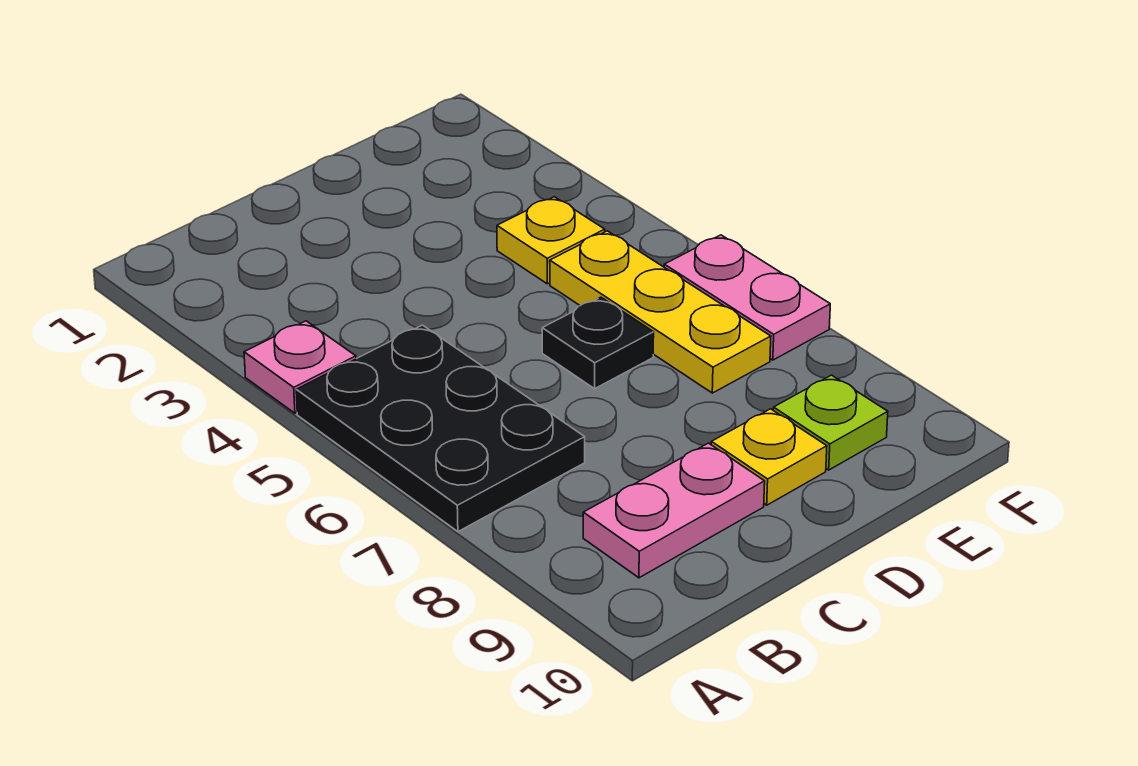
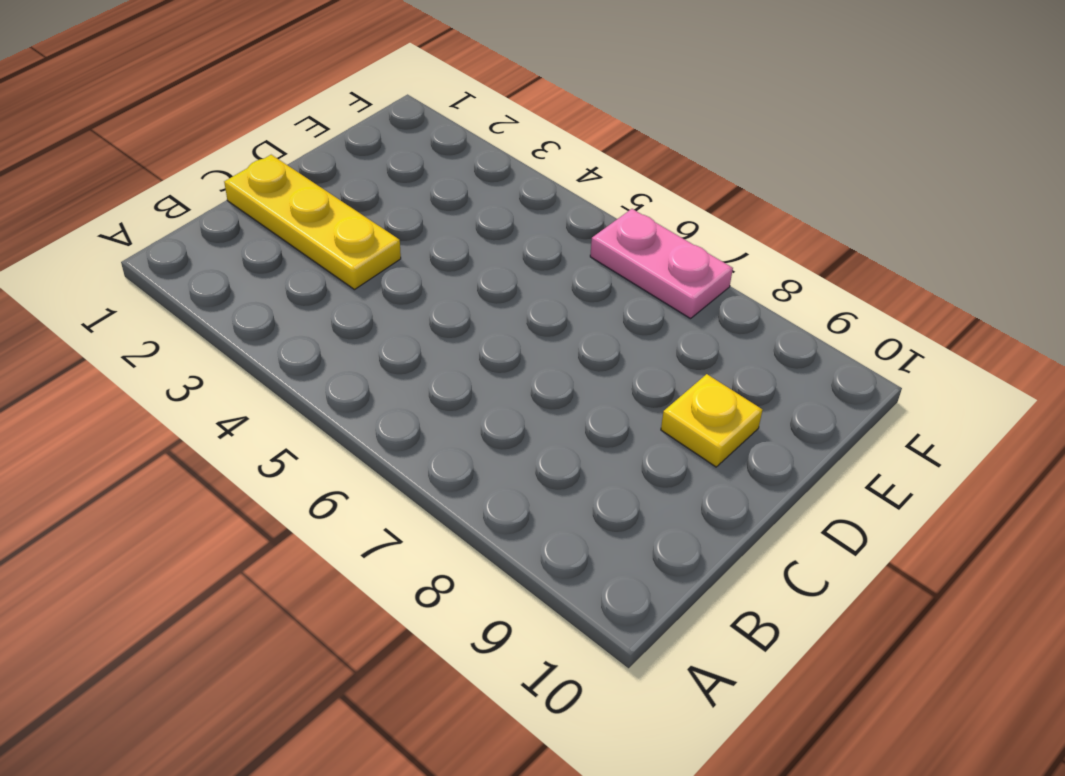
yellow 1x3 plate [224,155,401,290] -> yellow 1x3 plate moved to [550,231,771,393]
none -> pink 1x1 plate [244,321,356,413]
none -> black 2x3 plate [296,325,585,532]

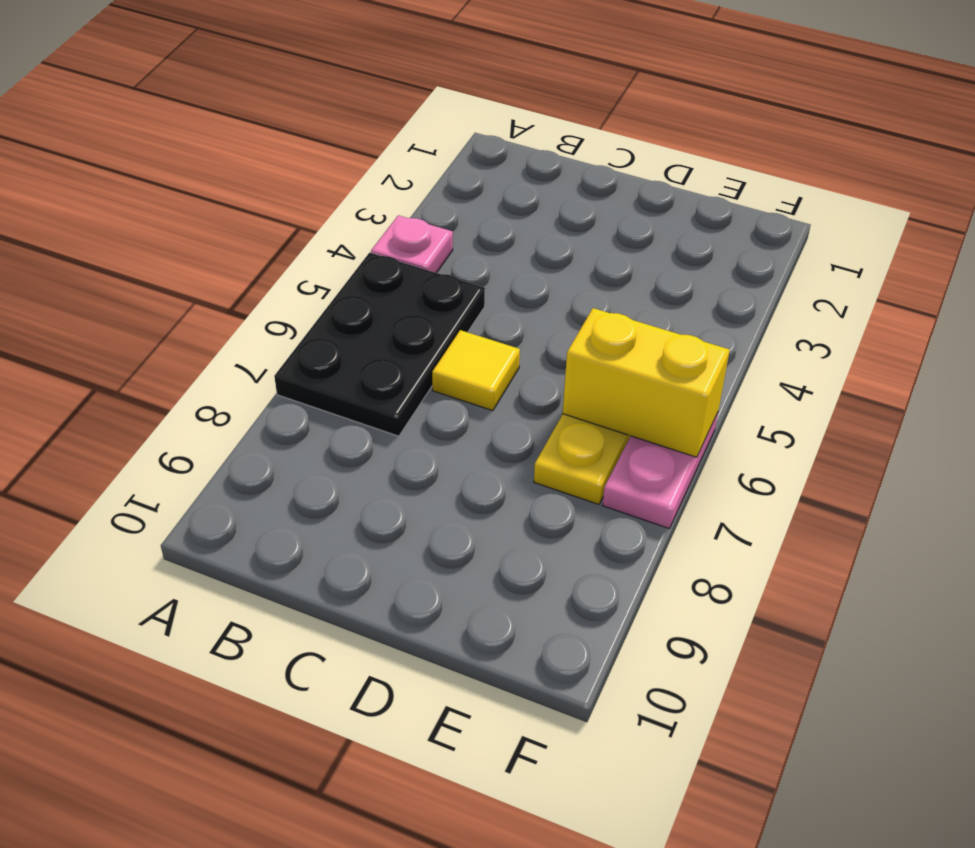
yellow 1x1 tile [432,330,520,411] -> none
yellow 1x2 brick [563,308,730,457] -> none
none -> pink 1x2 plate [583,443,765,578]
none -> black 1x1 plate [542,297,654,389]

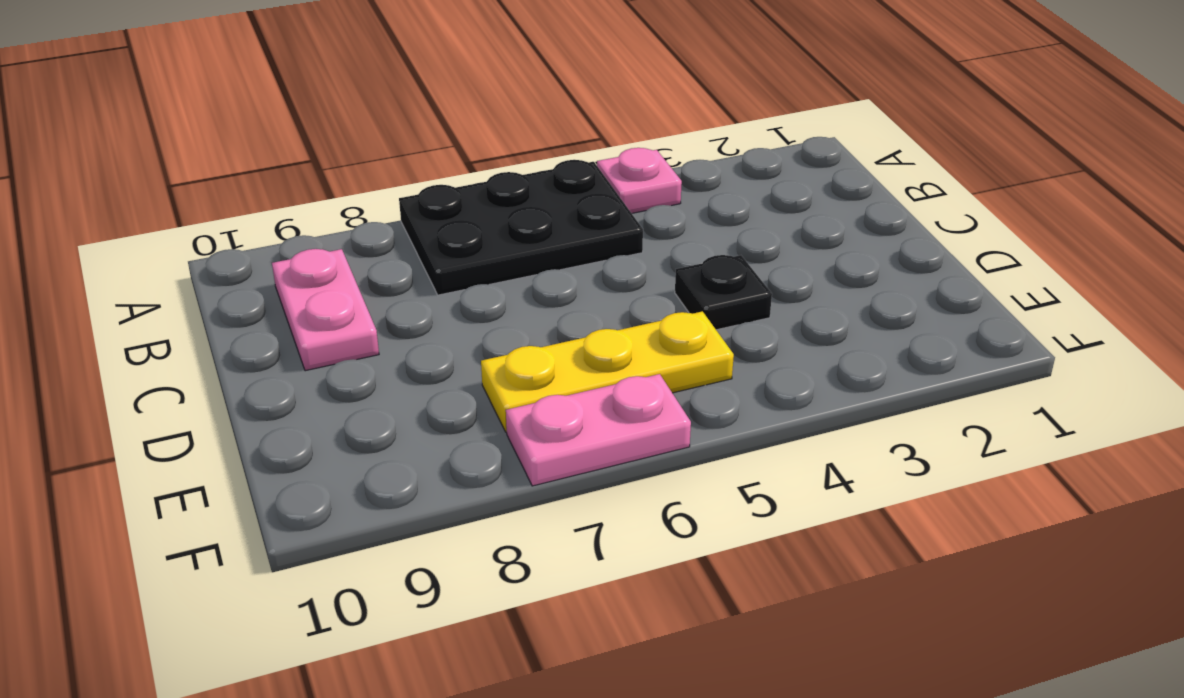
black 1x1 plate [675,255,772,330] -> black 1x1 plate moved to [542,297,654,389]
none -> yellow 1x1 plate [711,409,827,505]
none -> yellow 1x1 plate [497,197,605,284]

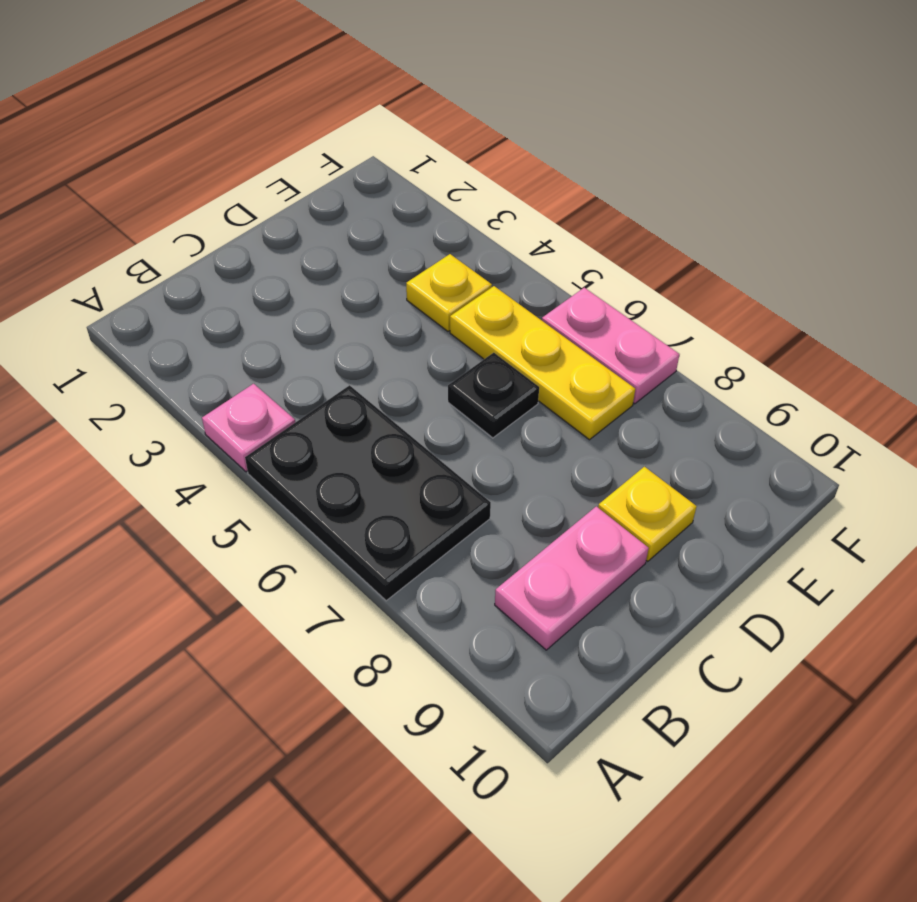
none -> lime 1x1 plate [773,375,888,470]

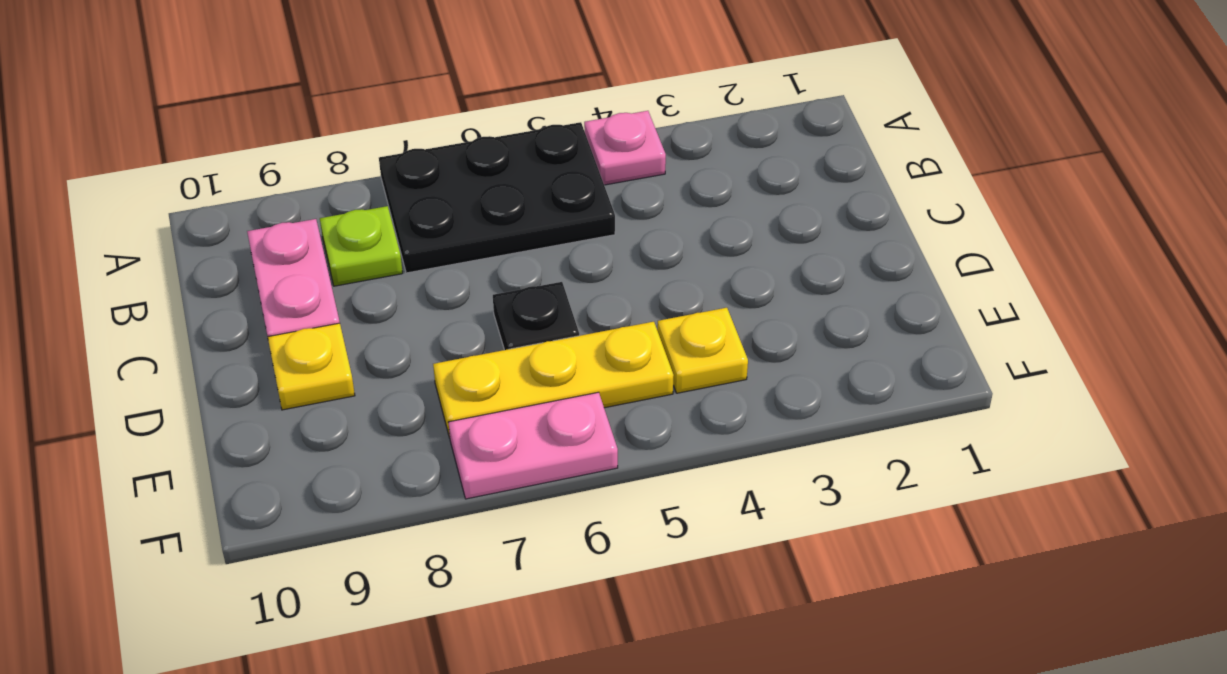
lime 1x1 plate [320,206,403,286] -> lime 1x1 plate moved to [773,375,888,470]

